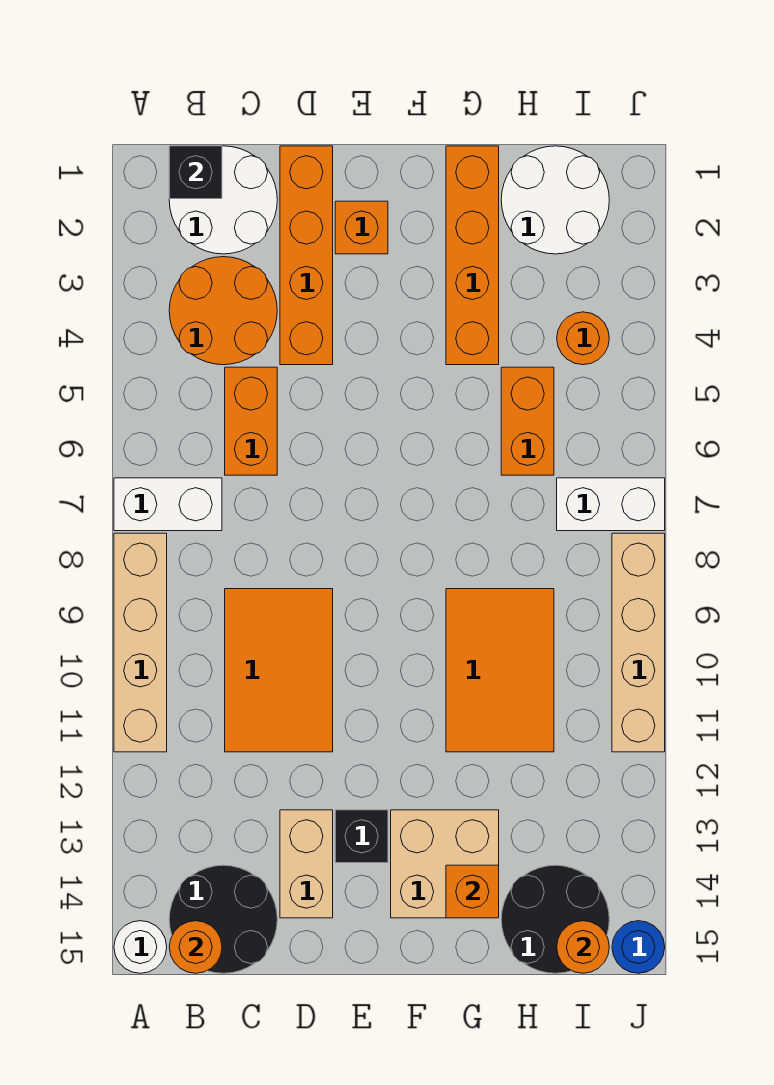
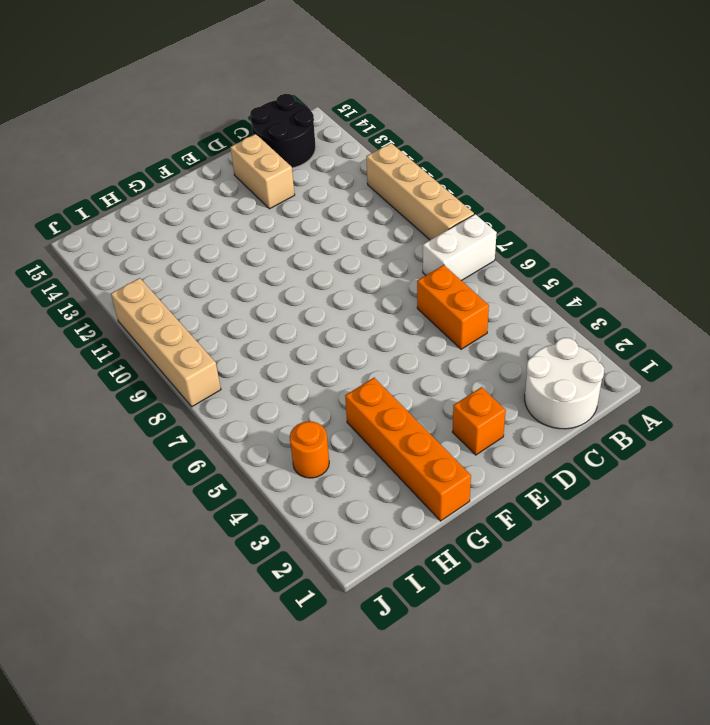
none -> white 1x1 round brick [114,921,167,973]
none -> orange 2x2 round brick [169,257,277,365]
none -> orange 2x3 tile [225,589,333,752]

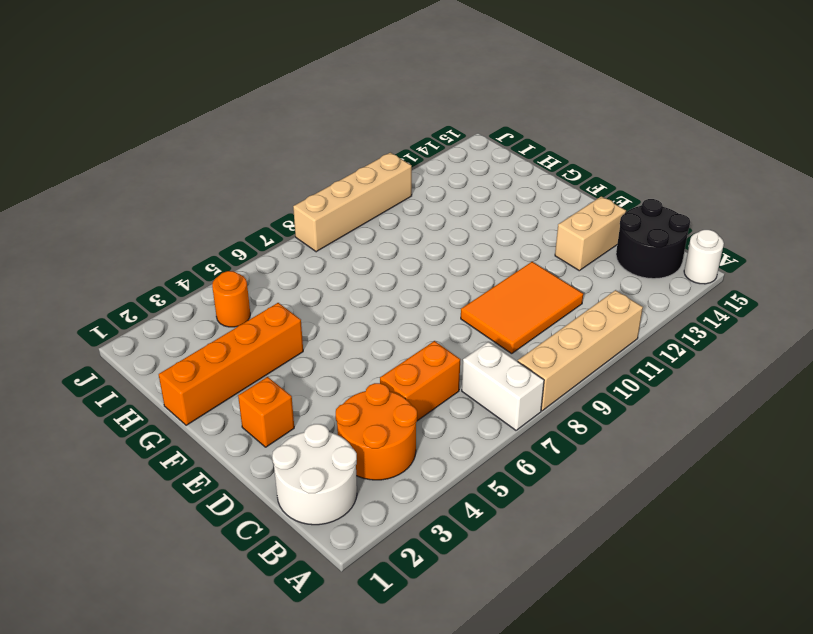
none -> orange 1x4 brick [280,146,333,365]
none -> black 1x1 brick [335,810,388,863]
none -> tan 2x2 brick [391,810,499,918]

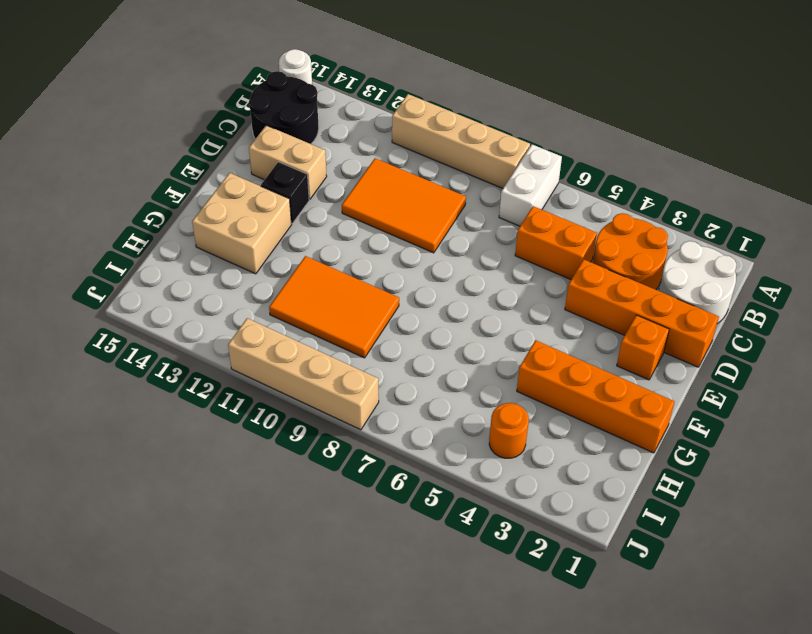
none -> white 2x2 round brick [501,146,609,254]
none -> orange 1x2 brick [501,367,554,475]
none -> black 2x2 round brick [501,865,609,973]

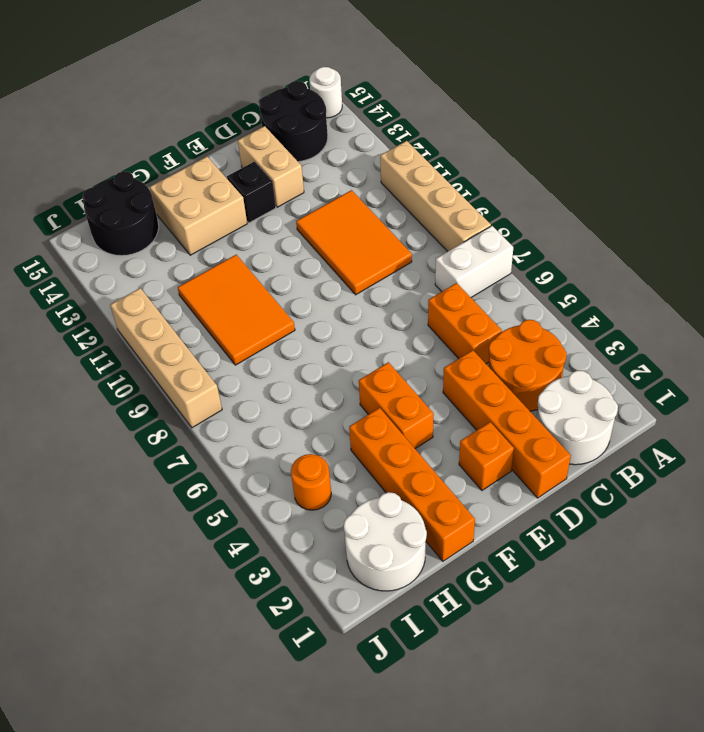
orange 1x2 brick [359,362,434,449] -> orange 1x2 brick moved to [501,367,554,475]
none -> white 1x2 brick [557,478,665,531]
none -> blue 1x1 round brick [612,921,665,973]
none -> black 1x1 brick [169,146,222,199]

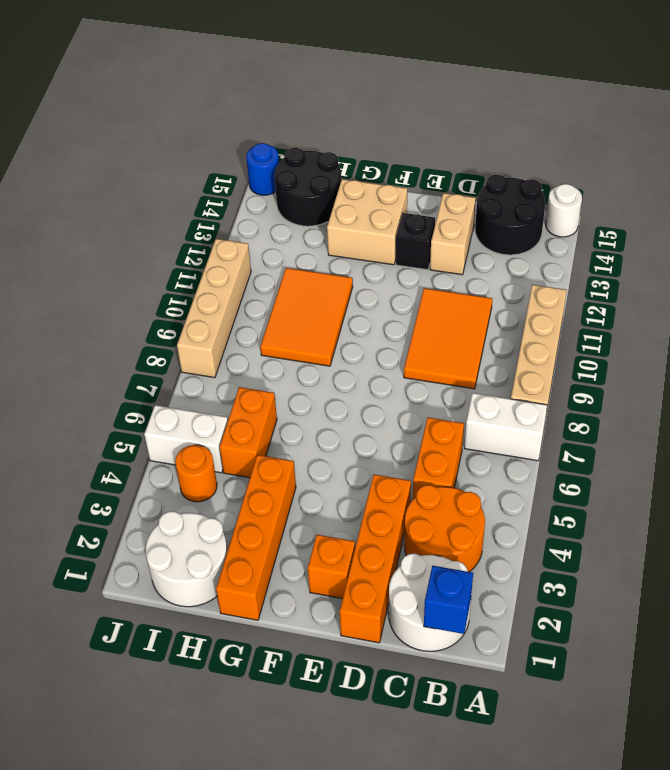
blue 1x1 brick [424,566,473,634] -> black 1x1 brick [169,146,222,199]
white 1x2 brick [144,405,228,473] -> white 1x2 brick moved to [557,478,665,531]
none -> orange 1x1 round brick [169,921,222,973]
none -> orange 1x1 brick [446,865,499,918]
none -> orange 1x1 round brick [557,921,609,973]

